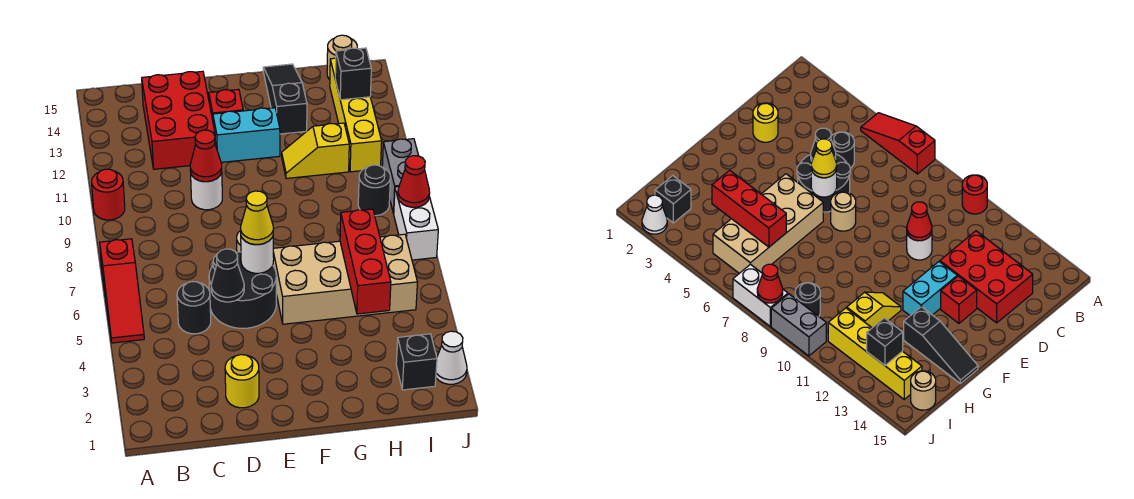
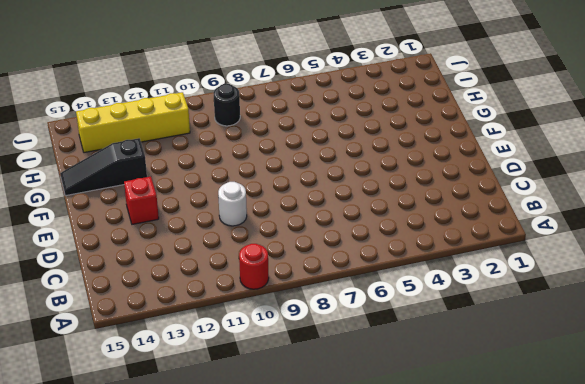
none -> red 1x3 slope [100,239,144,343]
none -> black 1x1 round brick [177,282,211,334]
none -> red 2x3 brick [142,71,216,169]

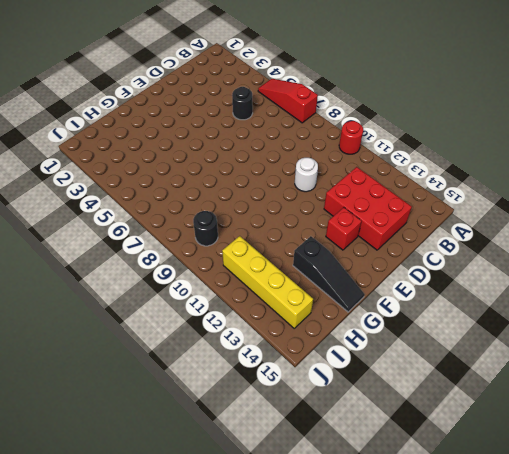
none -> yellow 1x1 round brick [225,355,259,408]
none -> black 2x2 round brick [209,252,276,328]
none -> tan 1x1 round brick [831,192,856,231]

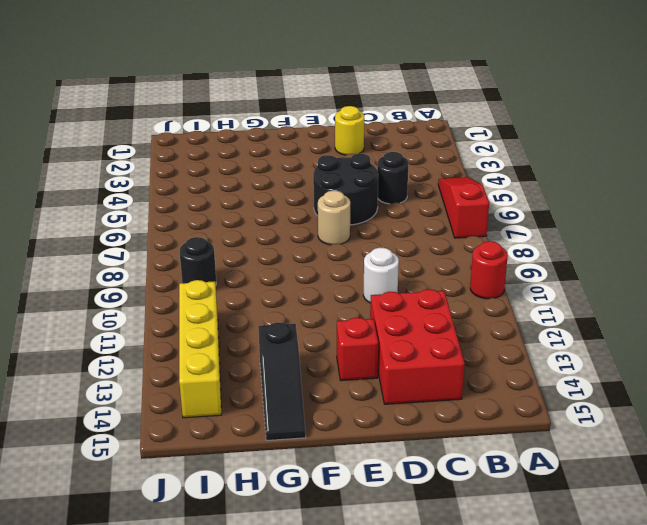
none -> cyan 1x2 brick [213,108,280,162]
none -> tan 2x4 brick [273,234,417,324]
none -> yellow 1x2 slope [282,123,349,178]

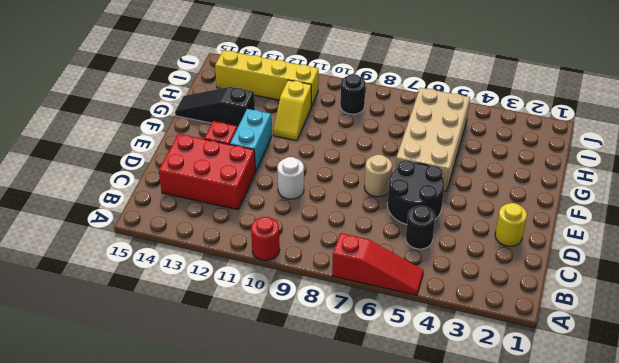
none -> black 1x1 brick [396,334,437,390]
none -> tan 1x1 round brick [327,35,357,80]
none -> white 1x1 cone [436,331,467,384]

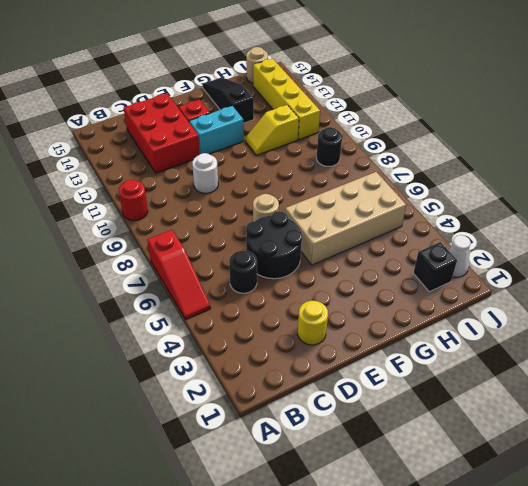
none -> white 1x2 brick [394,187,438,260]
none -> grey 1x2 brick [382,139,419,214]
none -> black 1x1 cone [211,249,244,302]

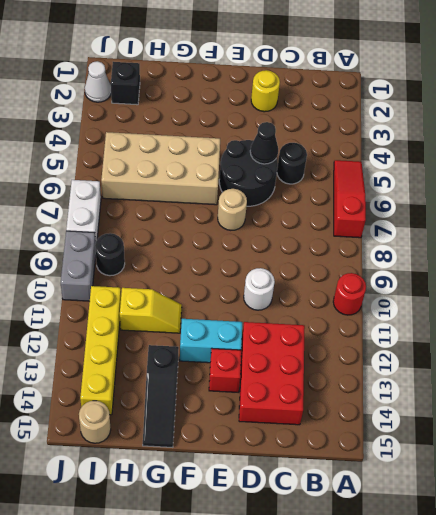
none -> red 1x1 cone [190,130,222,182]
none -> white 1x1 round brick [241,237,274,273]
none -> red 1x3 brick [340,209,391,314]

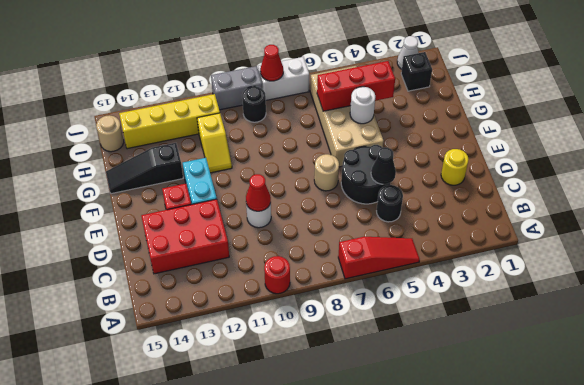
white 1x1 round brick [350,87,375,124] -> white 1x1 round brick moved to [241,237,274,273]
none -> black 1x1 brick [335,48,371,100]
none -> yellow 1x1 cone [241,191,273,245]

